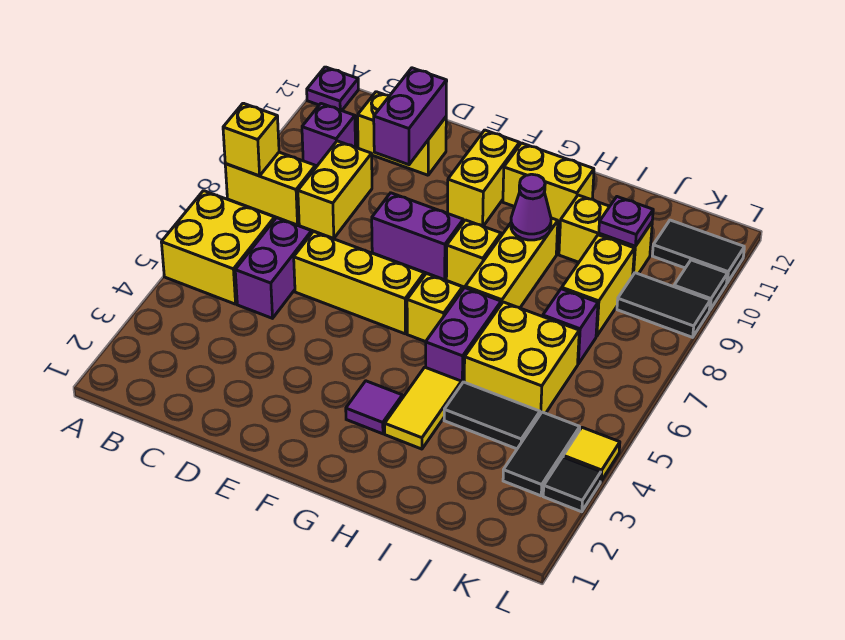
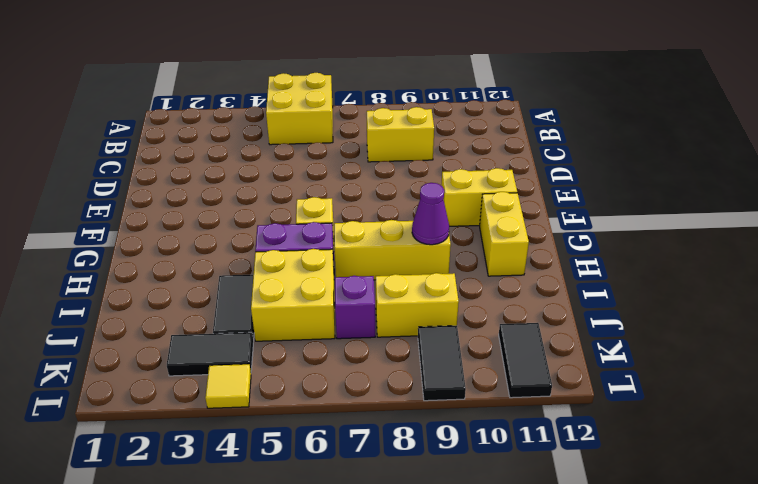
none -> yellow 1x2 brick [225,152,315,225]
none -> purple 1x1 plate [307,67,358,111]
none -> purple 1x1 brick [302,104,356,167]
none -> purple 1x2 brick [235,218,312,318]

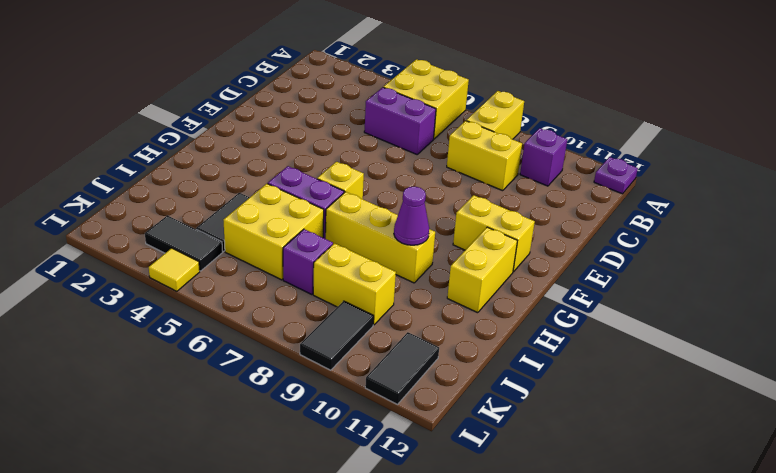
none -> yellow 1x2 brick [358,92,446,175]
none -> yellow 1x3 brick [294,231,424,334]
none -> purple 1x2 brick [372,193,463,280]
none -> purple 1x1 tile [346,381,402,434]

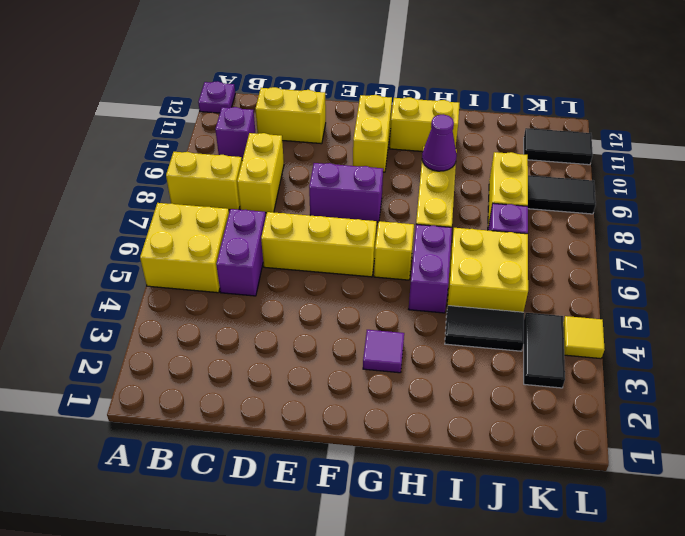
none -> yellow 1x1 brick [446,220,501,287]
none -> yellow 1x2 tile [385,367,461,449]
none -> yellow 1x2 brick [559,195,652,275]
none -> black 1x1 tile [543,457,601,512]

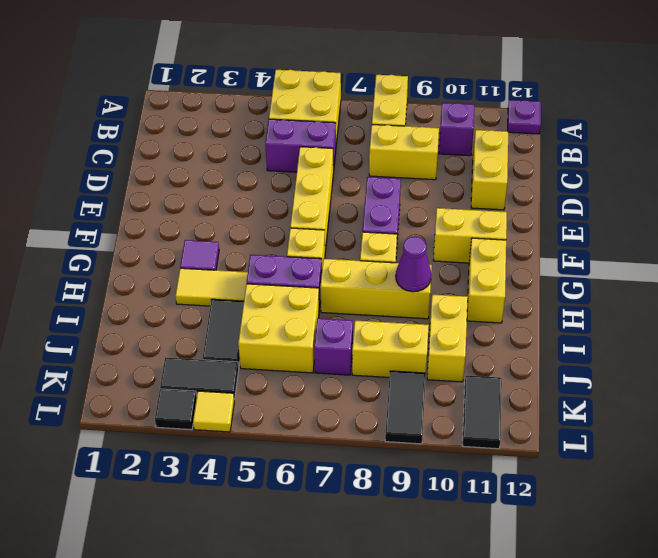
none -> black 1x1 tile [674,260,728,310]
none -> yellow 1x1 brick [223,103,279,176]
none -> purple 1x2 brick [374,68,447,165]
none -> purple 1x1 plate [599,197,653,246]

